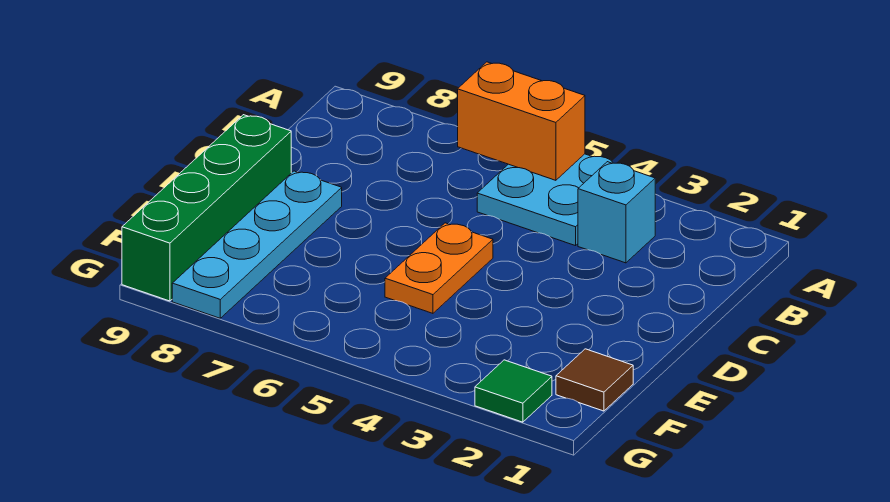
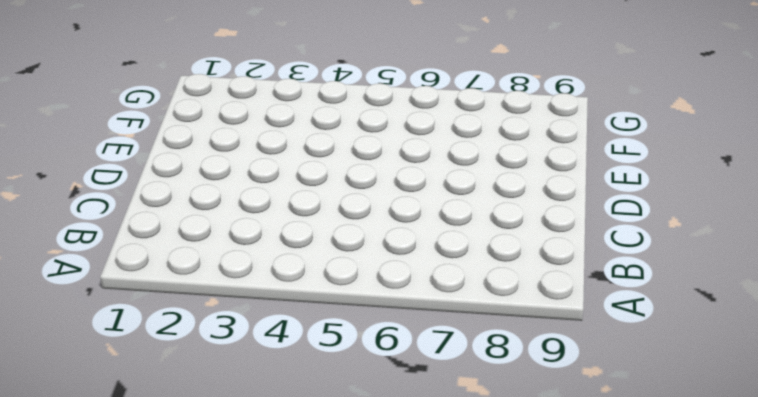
none -> cyan 2x2 plate [477,154,613,246]
none -> cyan 1x1 brick [578,162,655,263]

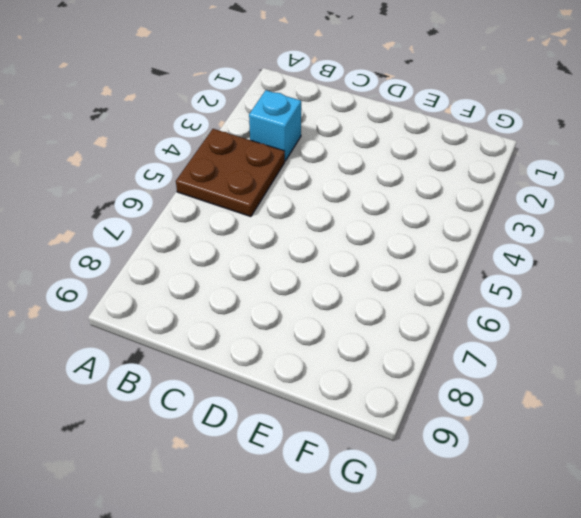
brown 2x2 plate [176,129,285,217] -> cyan 2x2 plate [477,154,613,246]
none -> orange 1x2 plate [385,223,493,313]
none -> cyan 1x4 plate [172,171,342,318]

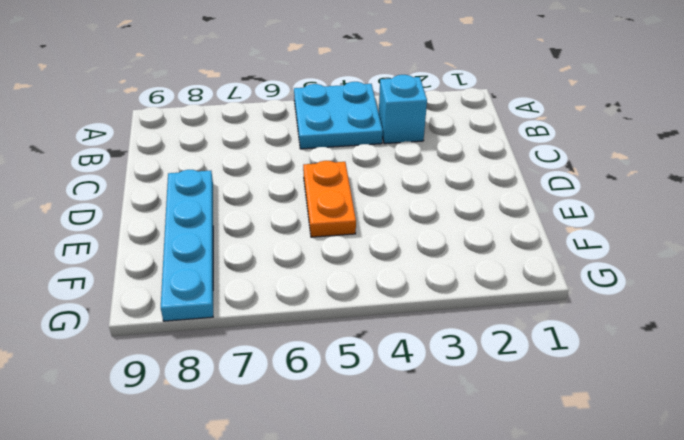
none -> green 1x4 brick [122,115,291,301]
none -> brown 1x1 tile [556,349,633,411]

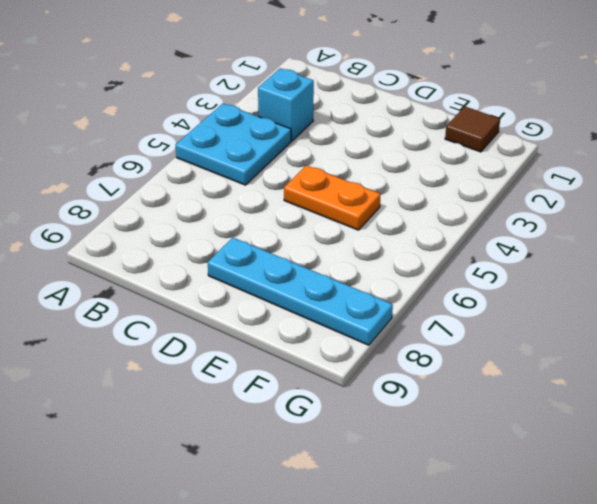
none -> green 1x4 brick [122,115,291,301]
none -> green 1x1 tile [475,360,552,422]

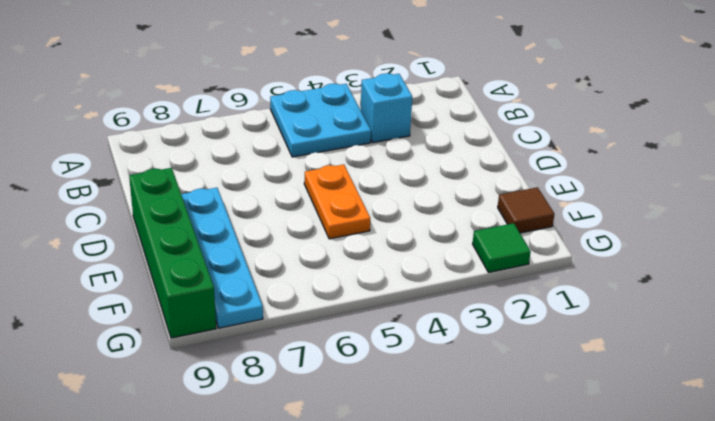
none -> orange 1x2 brick [458,62,585,180]

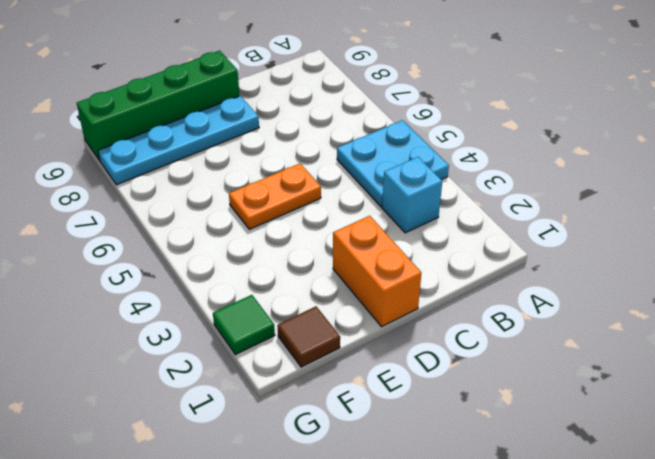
orange 1x2 brick [333,216,421,327] -> orange 1x2 brick moved to [458,62,585,180]

